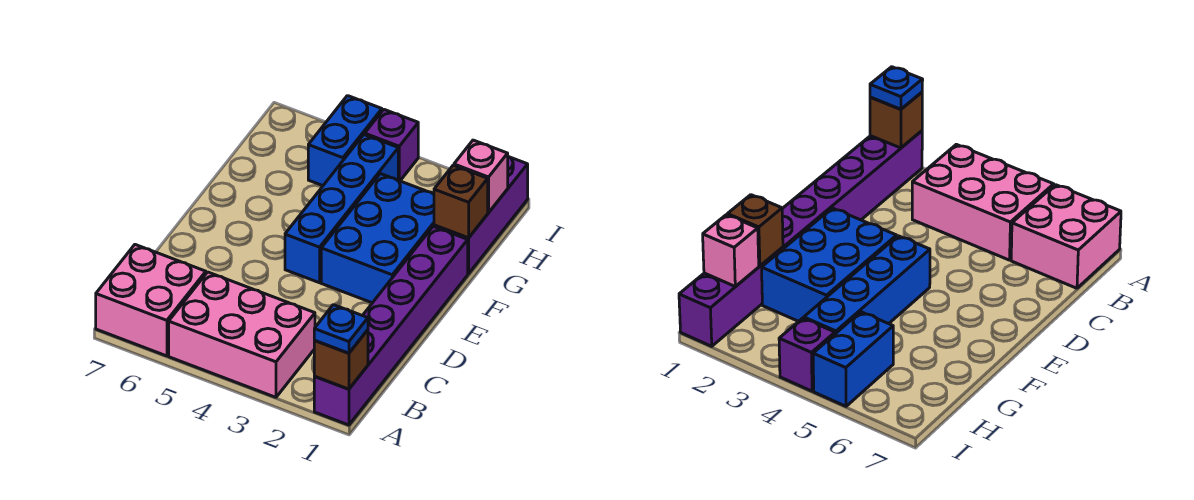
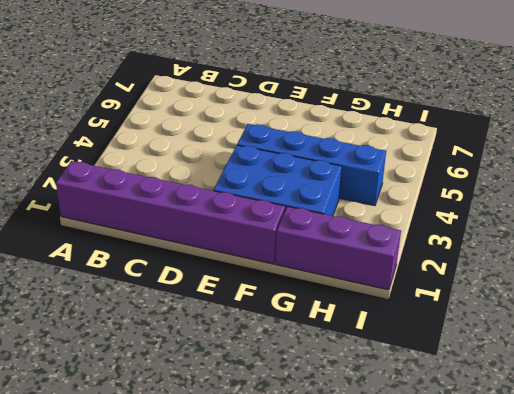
none -> pink 2x3 brick [169,272,315,397]
none -> pink 2x2 brick [96,245,206,356]
none -> blue 1x2 brick [308,96,382,186]

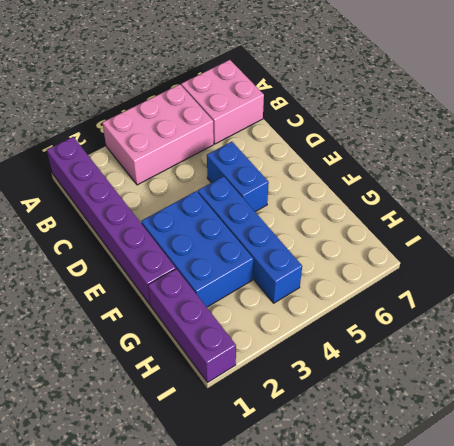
blue 1x2 brick [207,142,269,212] -> blue 1x2 brick moved to [308,96,382,186]
none -> purple 1x1 brick [365,110,418,181]
none -> brown 1x1 brick [314,330,368,389]
none -> brown 1x1 brick [434,165,488,238]

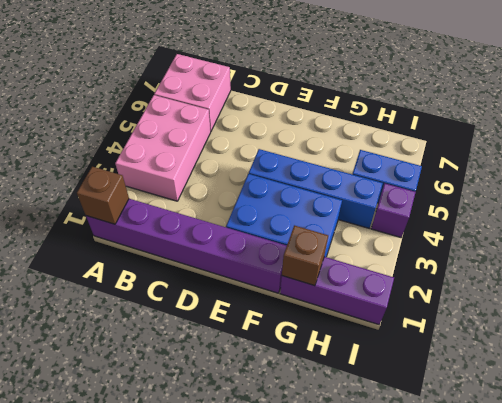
none -> pink 1x1 brick [454,140,508,213]
none -> blue 1x1 plate [314,305,368,353]

